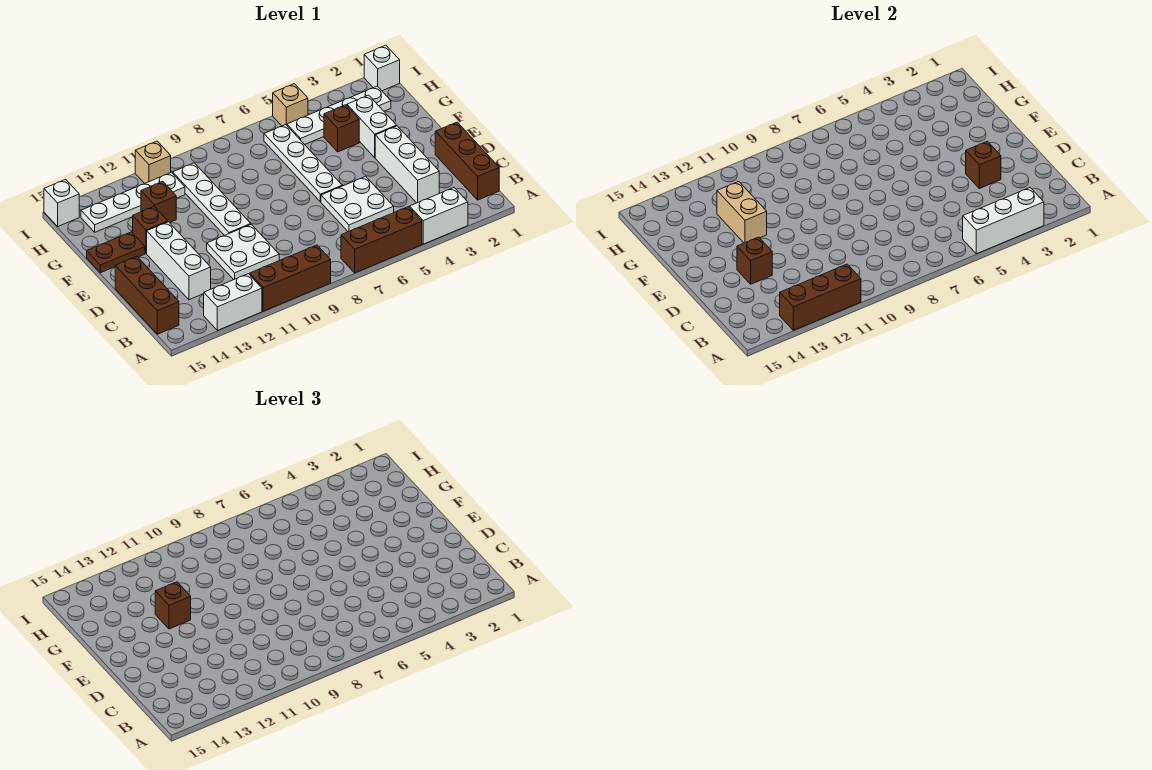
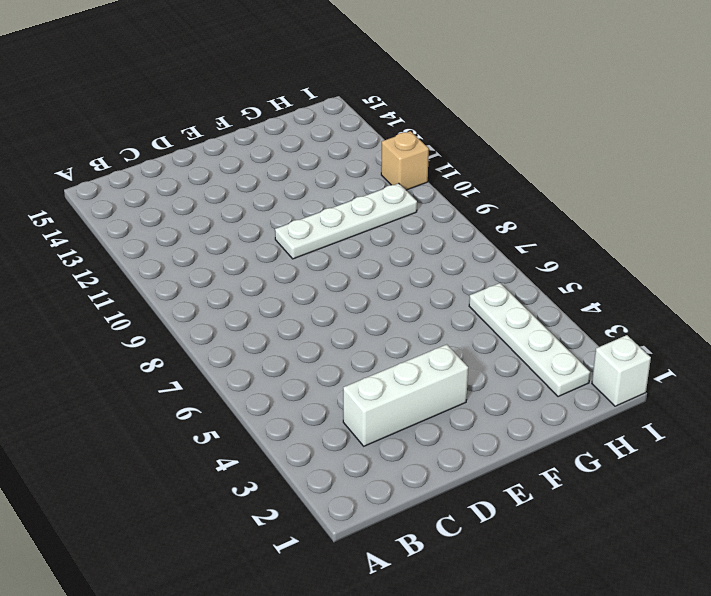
none -> white 1x2 brick [410,188,468,244]
none -> brown 1x3 brick [341,207,422,273]
none -> brown 1x3 brick [249,245,331,311]

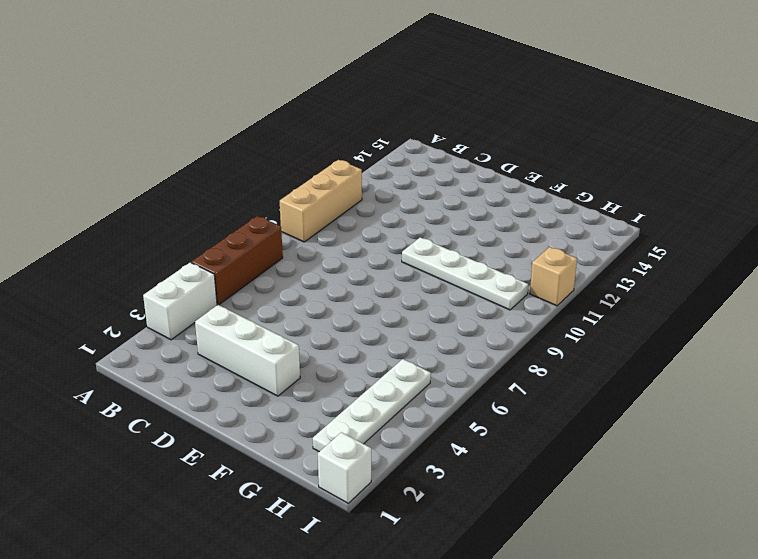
tan 1x3 brick [280,160,362,242] -> brown 1x3 brick [249,245,331,311]
none -> white 1x2 brick [204,274,262,330]
none -> brown 1x3 brick [435,122,499,200]
none -> brown 1x3 brick [115,256,179,334]

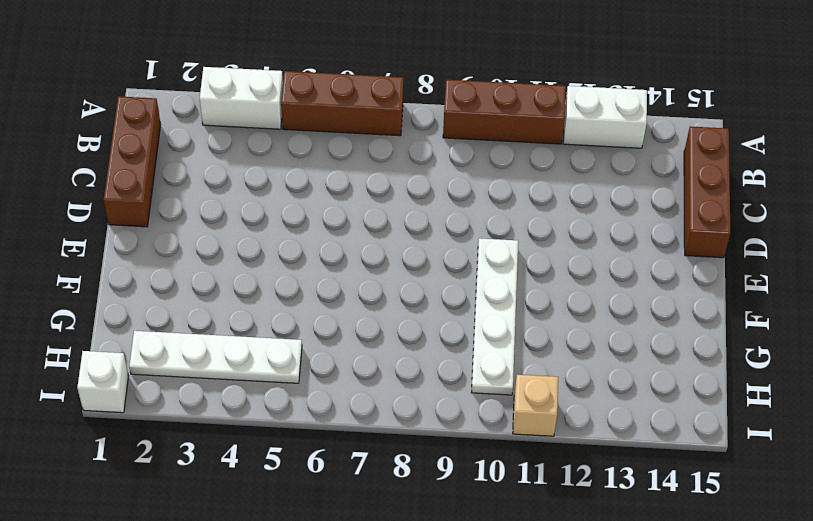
none -> white 1x3 brick [375,126,439,203]
none -> white 2x2 plate [321,176,394,232]
none -> white 2x2 plate [207,224,279,280]

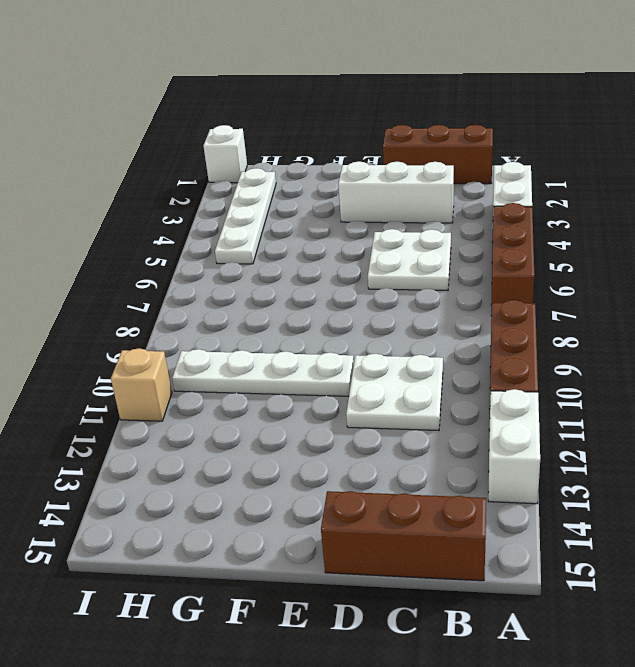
none -> white 1x3 brick [147,222,211,300]
none -> white 1x4 plate [264,125,342,202]
none -> white 1x2 brick [347,95,397,158]

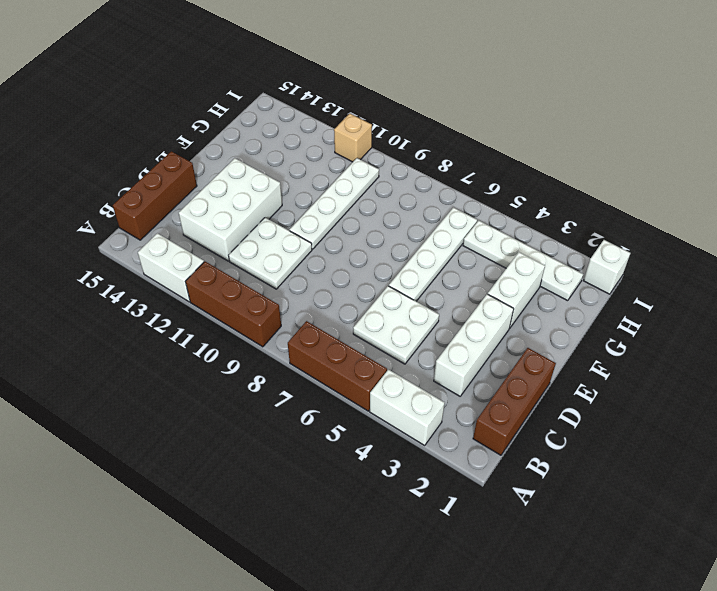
white 2x3 brick [179,158,282,261] -> white 1x3 brick [147,222,211,300]
none -> brown 1x1 brick [133,207,168,254]
none -> brown 1x2 plate [87,232,145,273]
none -> brown 1x1 brick [324,105,359,152]

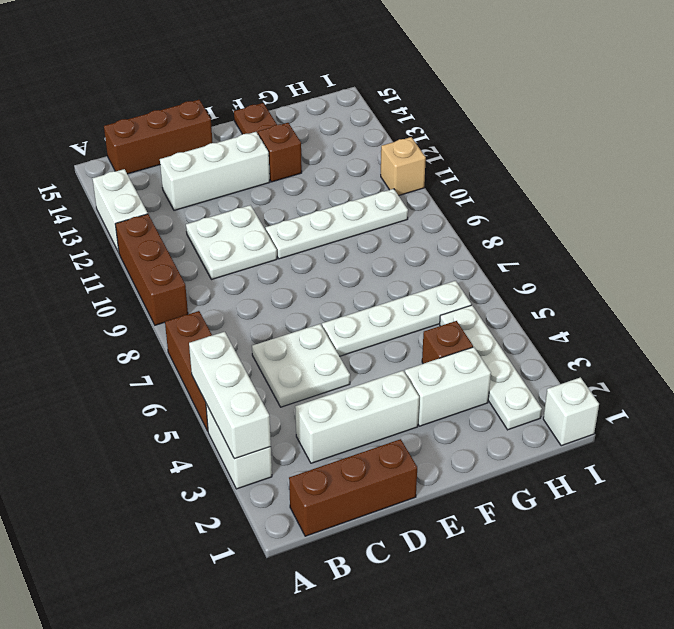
none -> brown 1x1 brick [141,182,176,223]
none -> white 1x4 plate [81,172,185,232]
none -> tan 1x1 brick [273,84,308,126]

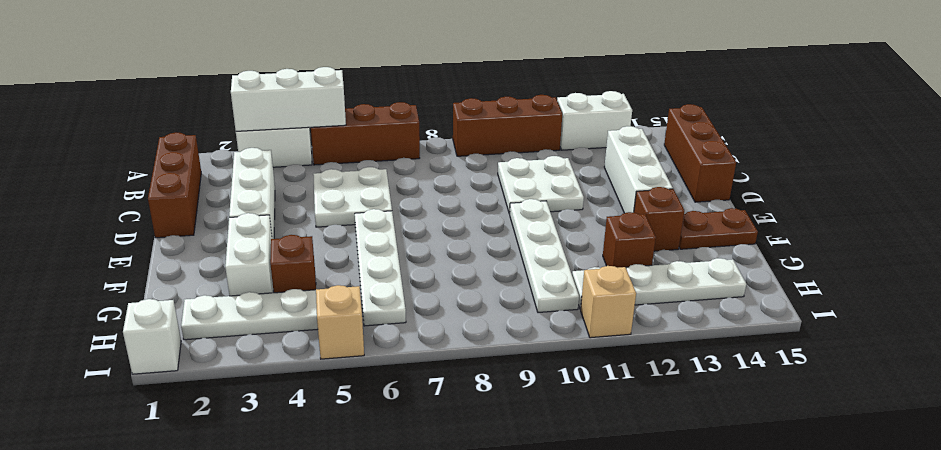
none -> white 1x1 brick [44,179,79,226]
none -> brown 1x3 brick [780,264,861,330]
none -> brown 1x1 brick [966,141,1001,188]

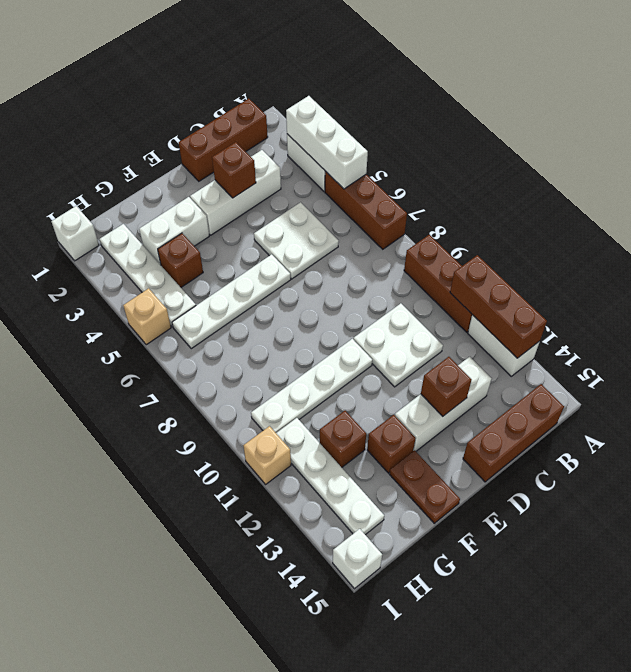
none -> tan 1x2 brick [717,182,767,243]
none -> brown 1x1 brick [155,582,191,629]

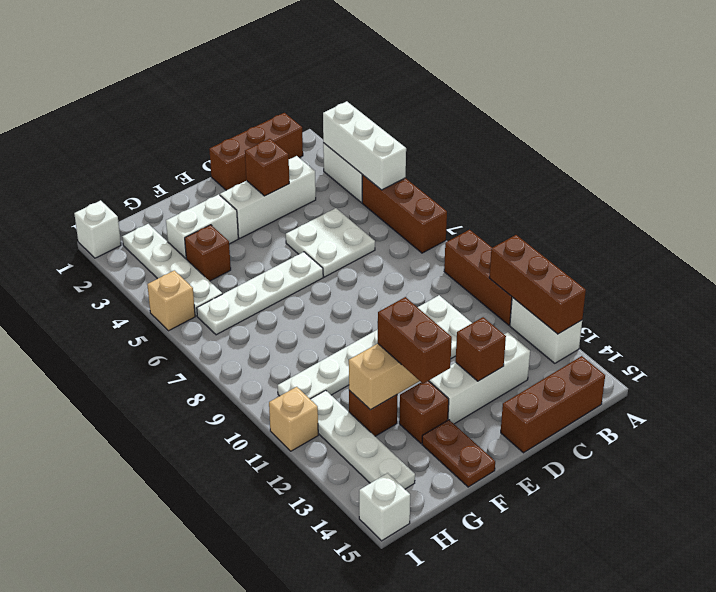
brown 1x2 brick [377,297,452,384] -> brown 1x1 brick [155,582,191,629]

